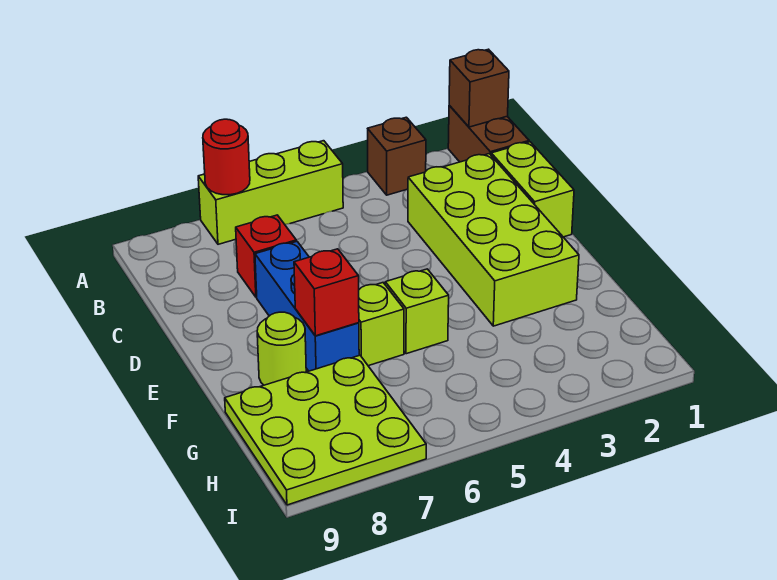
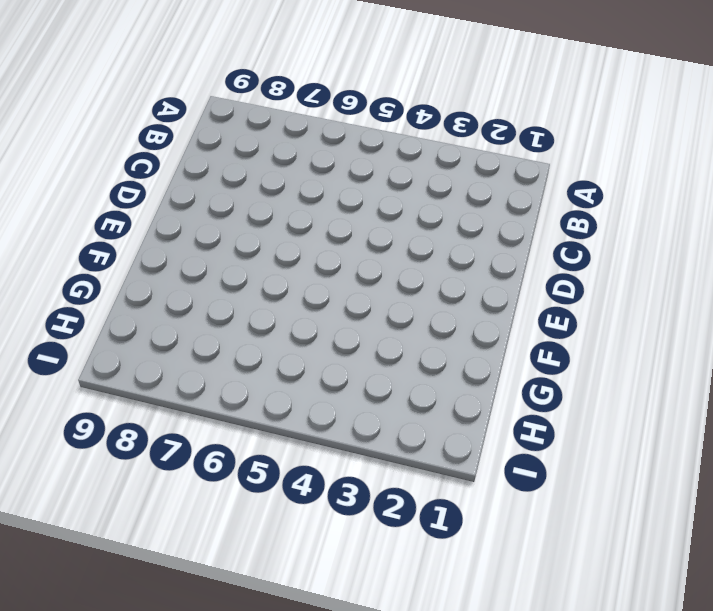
none -> brown 1x2 brick [448,106,529,162]
none -> brown 1x1 brick [368,117,426,195]
none -> lime 1x3 brick [198,141,343,244]

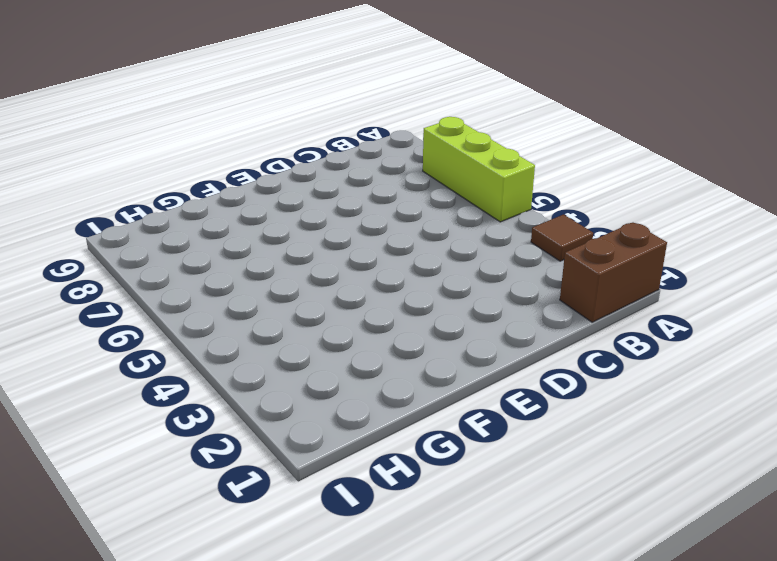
brown 1x1 tile [531,215,593,261] -> brown 1x1 brick [368,117,426,195]
none -> lime 1x2 brick [491,142,574,237]
none -> lime 2x4 brick [408,154,579,326]
none -> red 1x1 brick [236,215,296,297]

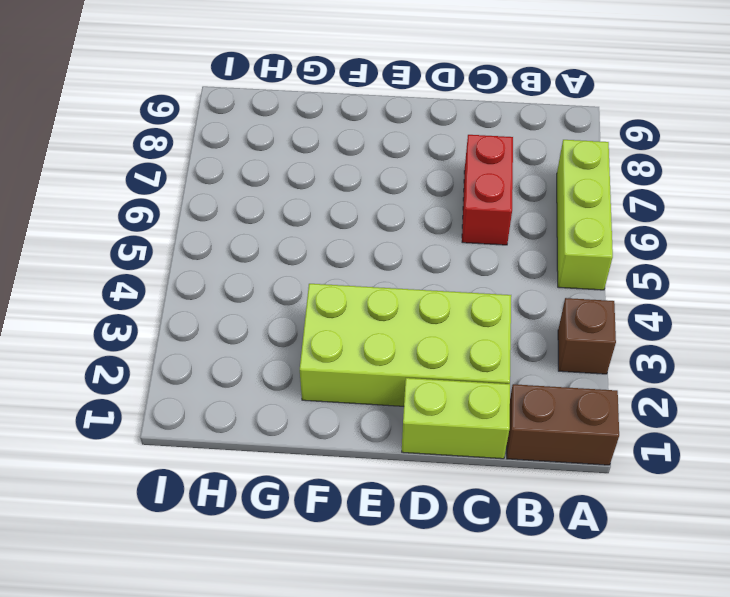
red 1x2 brick [462,135,513,245] -> red 1x1 brick [236,215,296,297]
none -> blue 1x3 brick [255,241,359,371]
none -> lime 1x1 brick [385,269,449,354]
none -> lime 1x1 brick [359,283,404,366]

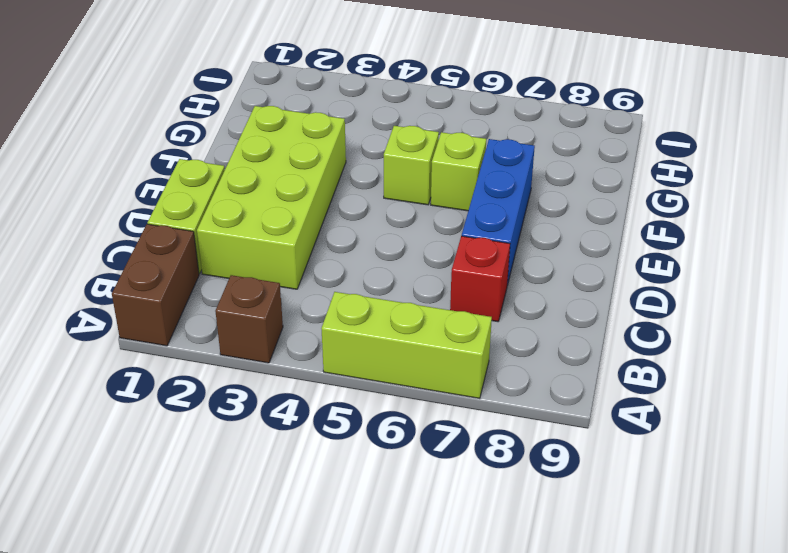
none -> lime 1x1 round brick [257,312,306,385]
none -> lime 3x3 plate [225,355,426,505]
none -> brown 1x1 brick [449,49,509,127]

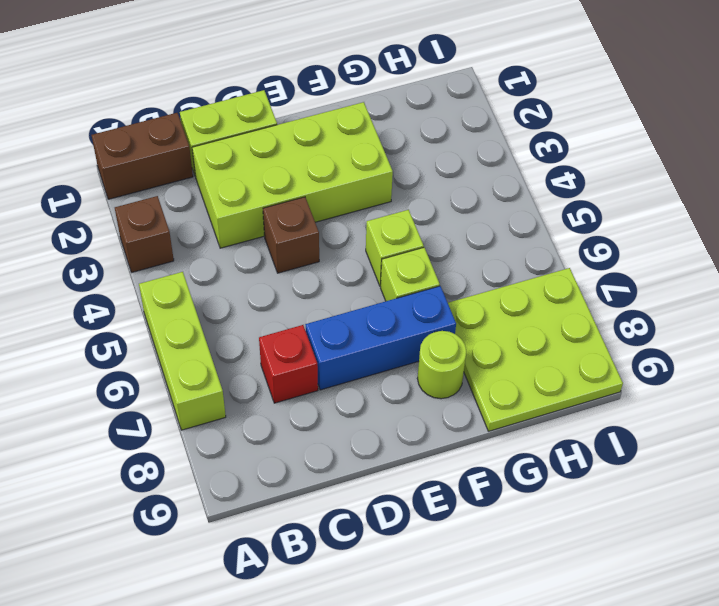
brown 1x1 brick [263,197,319,273] -> brown 1x1 brick moved to [449,49,509,127]
none -> red 1x1 round brick [203,119,250,195]
none -> red 1x1 brick [294,249,359,336]

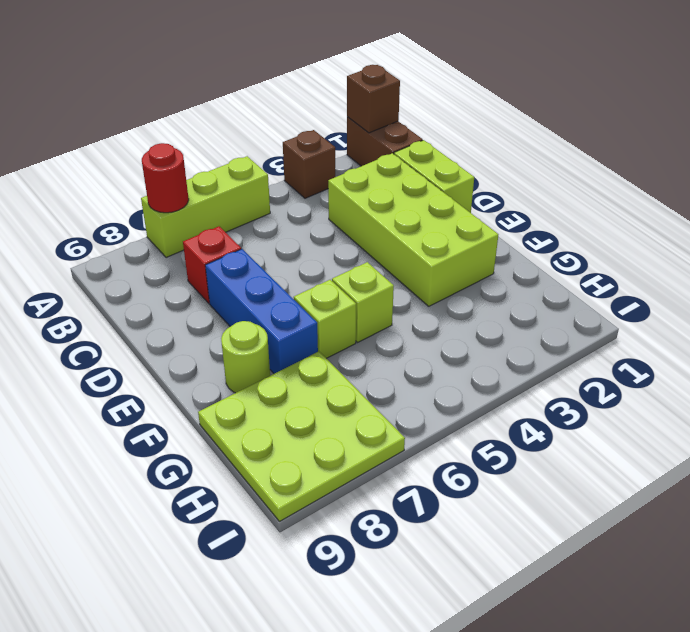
none -> red 1x1 brick [294,249,359,336]

